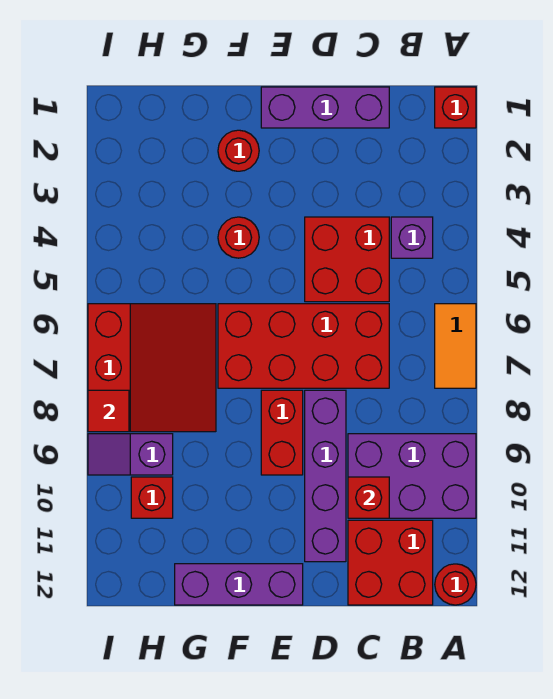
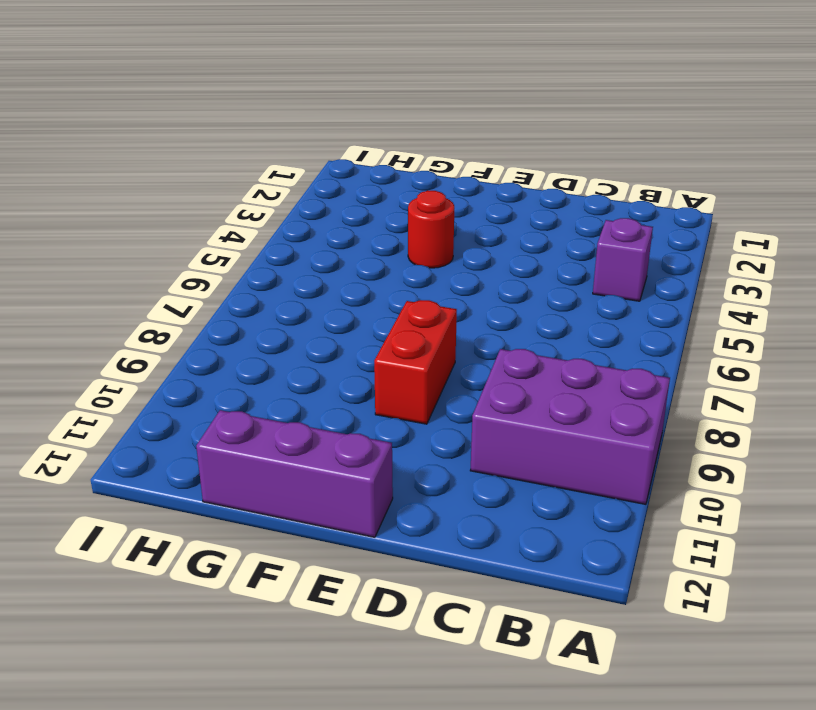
none -> red 1x1 brick [435,87,476,128]
none -> orange 1x2 tile [435,304,476,388]
none -> red 1x1 round brick [435,564,476,605]

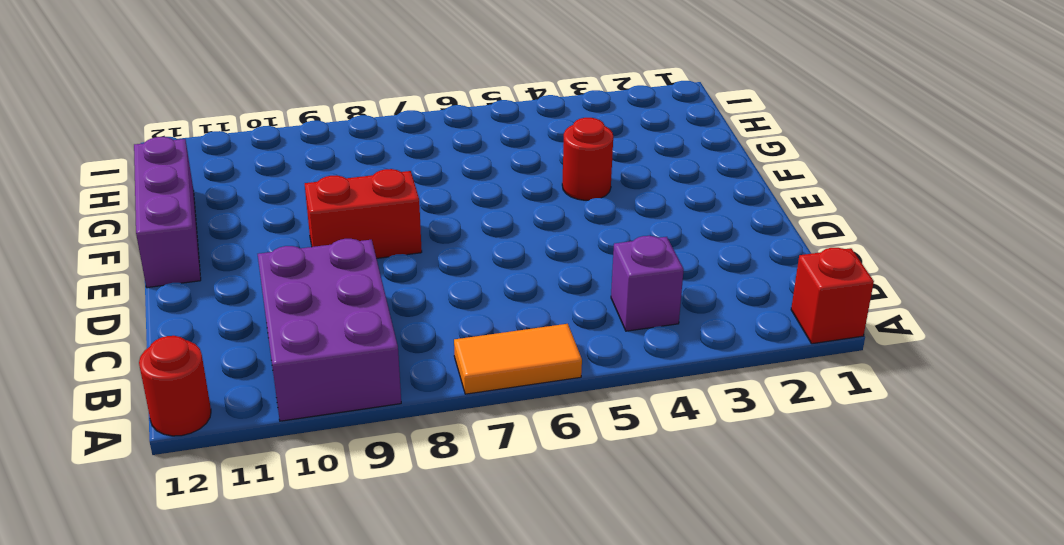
none -> red 2x2 brick [348,520,433,605]
none -> purple 1x3 brick [261,87,389,128]
none -> red 2x2 brick [305,217,389,302]

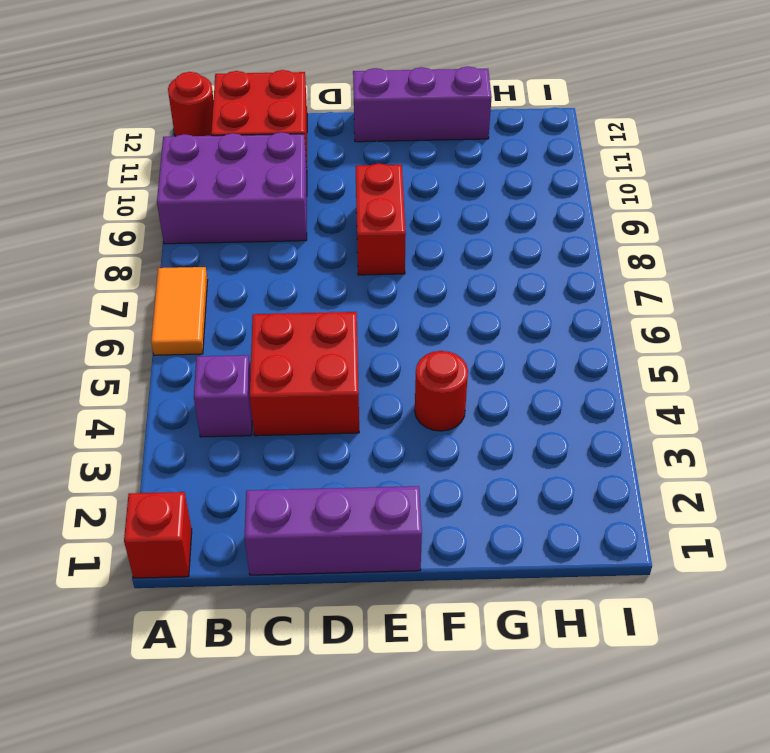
none -> red 2x4 brick [218,304,389,388]
none -> purple 1x4 brick [305,390,346,562]
none -> red 1x1 round brick [218,130,259,171]

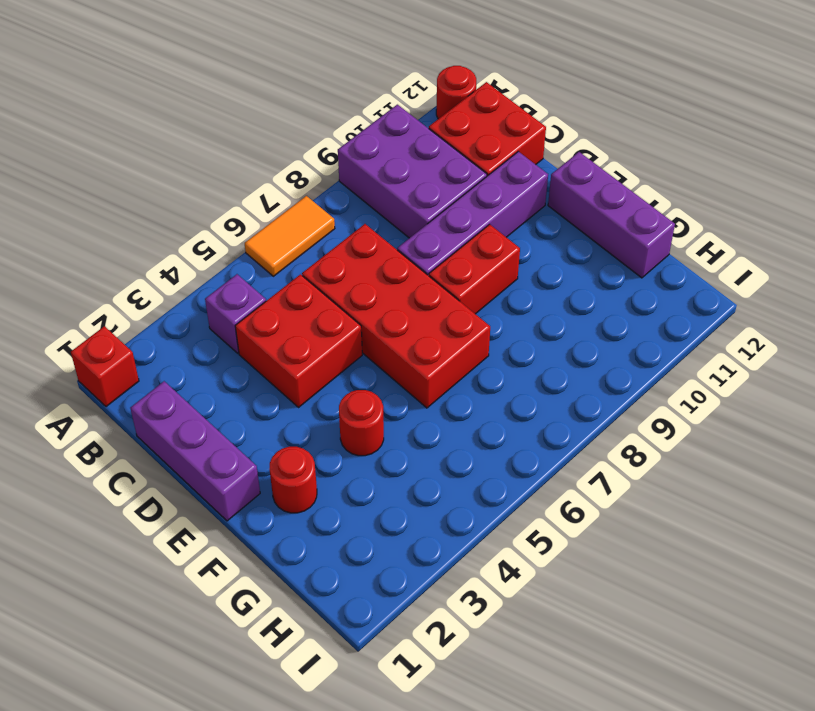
none -> red 3x3 slope [88,304,216,432]
none -> purple 1x2 slope [88,434,173,475]
none -> red 1x1 brick [131,477,173,518]

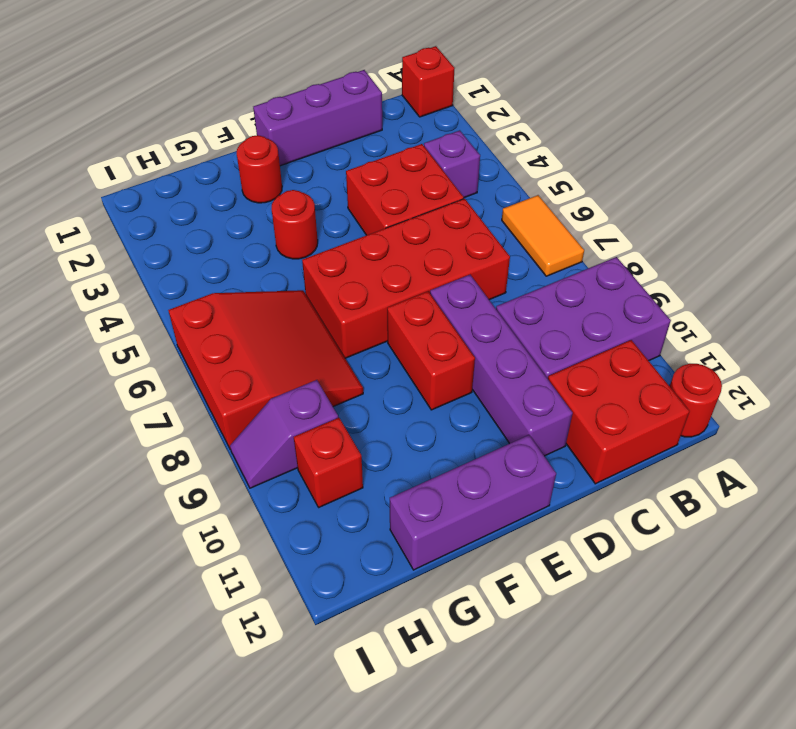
none -> red 1x1 brick [348,477,389,518]
none -> red 1x1 tile [88,390,129,432]

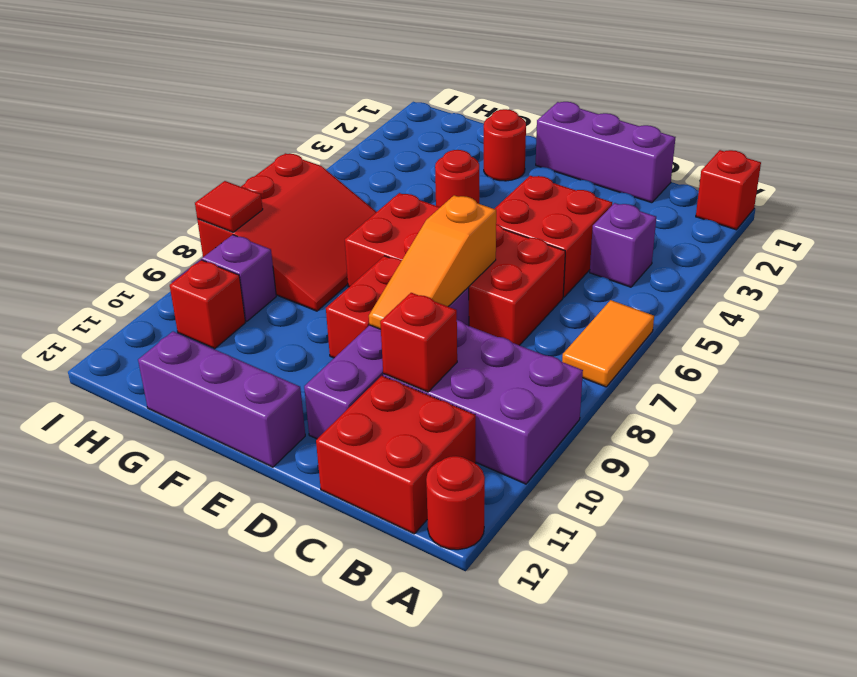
orange 1x3 slope [369,195,496,329] -> none

